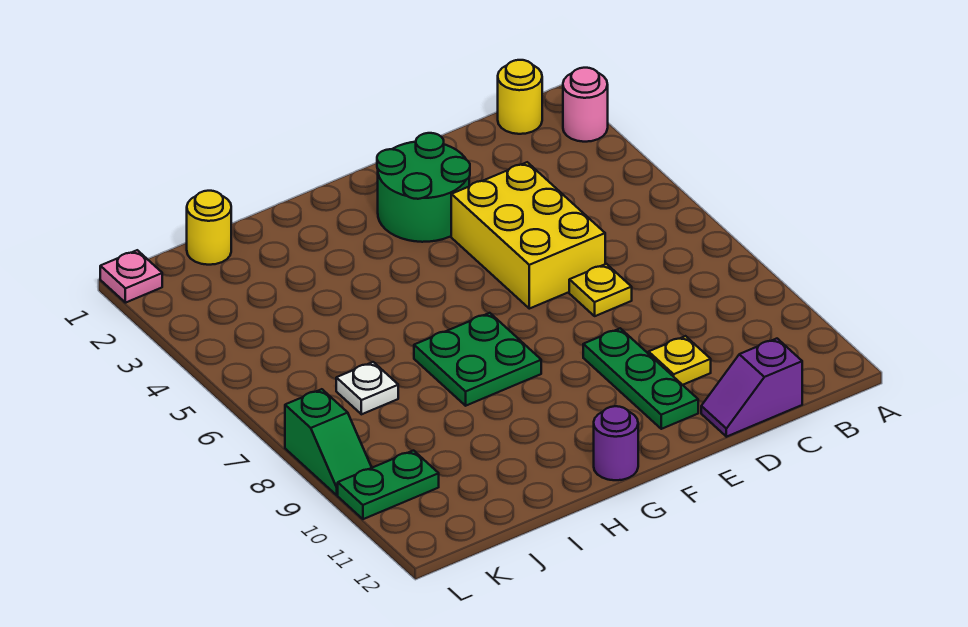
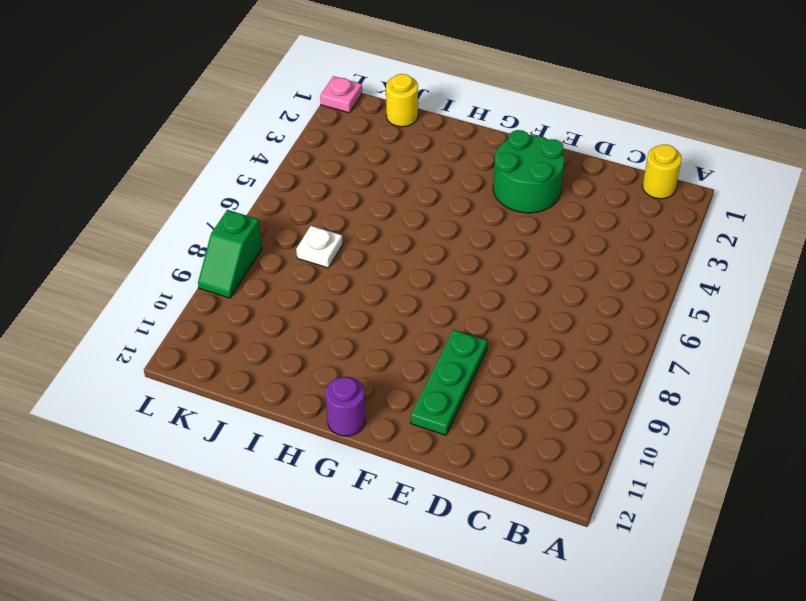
none -> pink 1x1 round brick [563,68,608,142]
none -> purple 1x2 slope [701,339,802,437]
none -> yellow 2x3 brick [451,162,605,309]

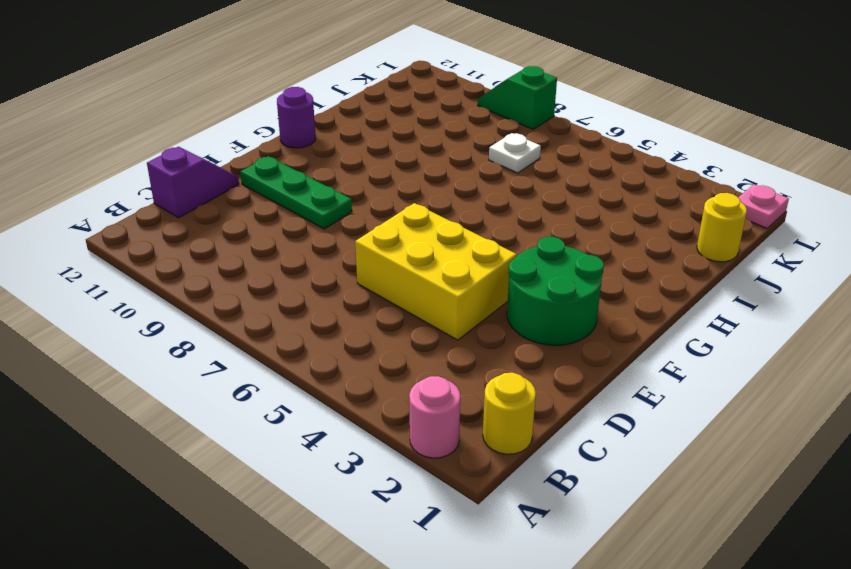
none -> yellow 1x1 plate [569,264,632,316]
none -> yellow 1x1 plate [649,336,711,385]
none -> green 2x2 plate [414,313,541,406]

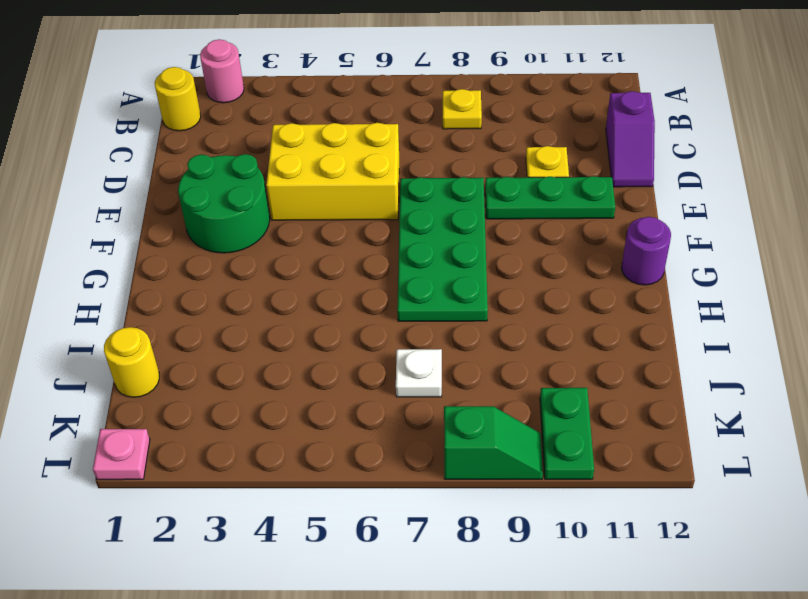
yellow 1x1 plate [443,89,482,129] -> yellow 1x1 plate moved to [569,264,632,316]
green 2x4 plate [397,177,488,321] -> green 2x2 plate [414,313,541,406]

